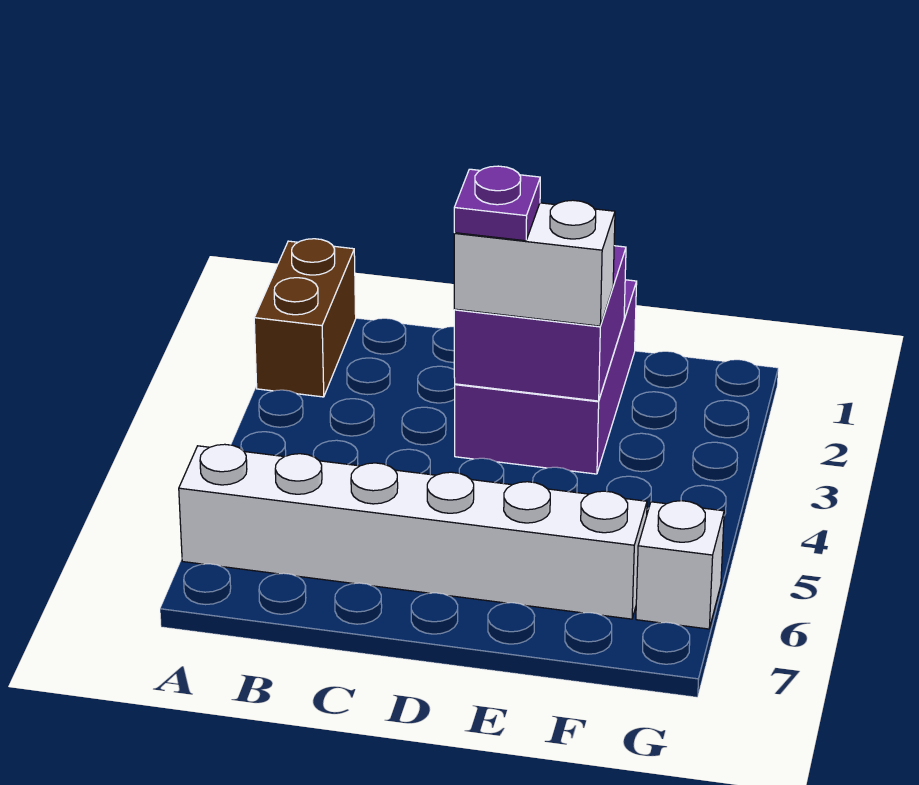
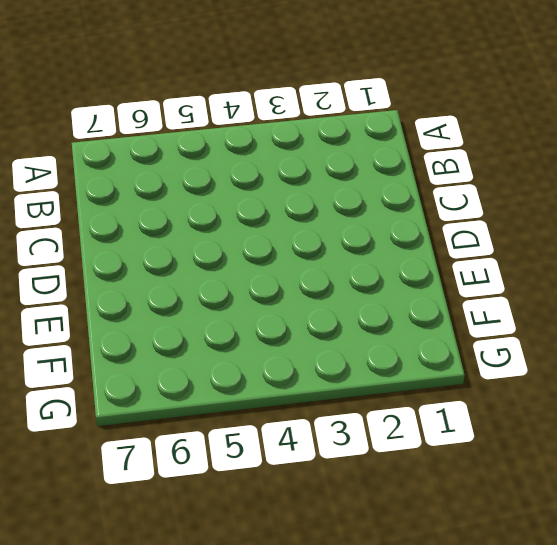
none -> brown 1x2 brick [254,239,356,397]
none -> white 1x6 brick [179,444,647,619]

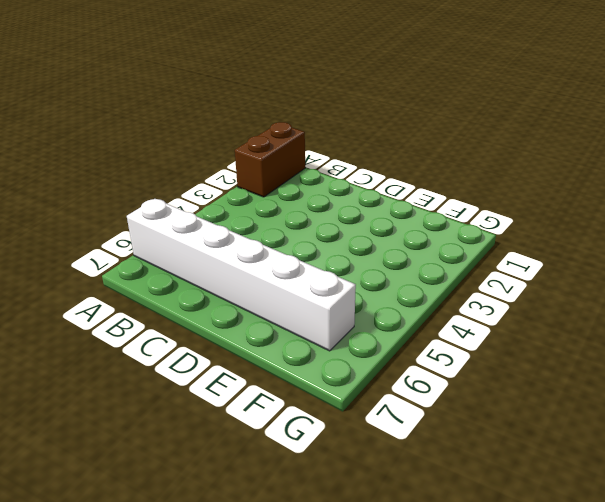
none -> purple 2x3 brick [455,280,637,474]
none -> white 1x1 brick [636,501,724,629]

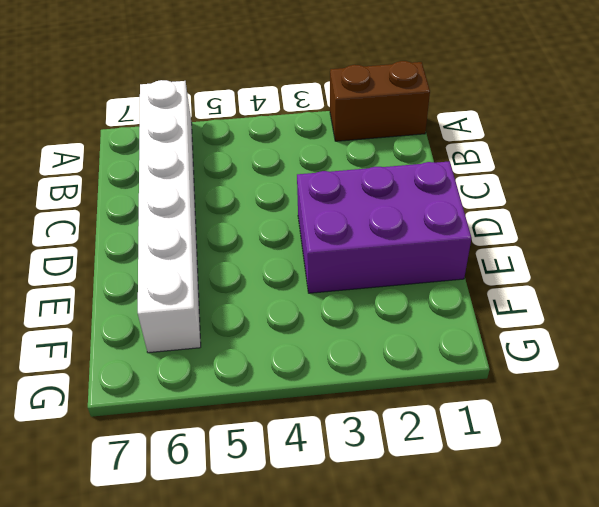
none -> white 1x1 brick [636,501,724,629]
none -> purple 2x2 brick [454,246,626,401]

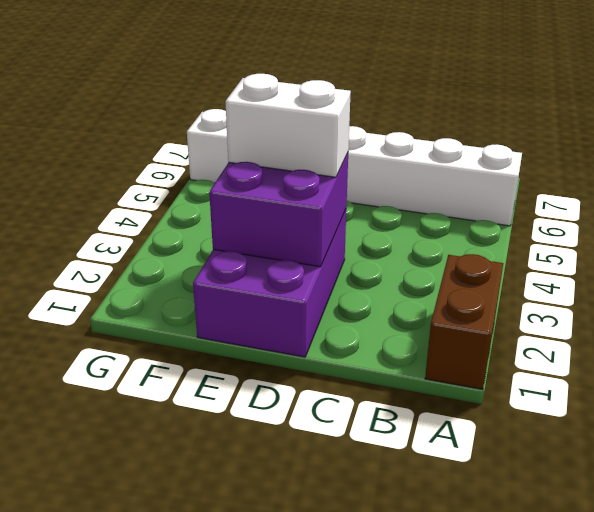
none -> purple 1x1 plate [454,166,540,241]

